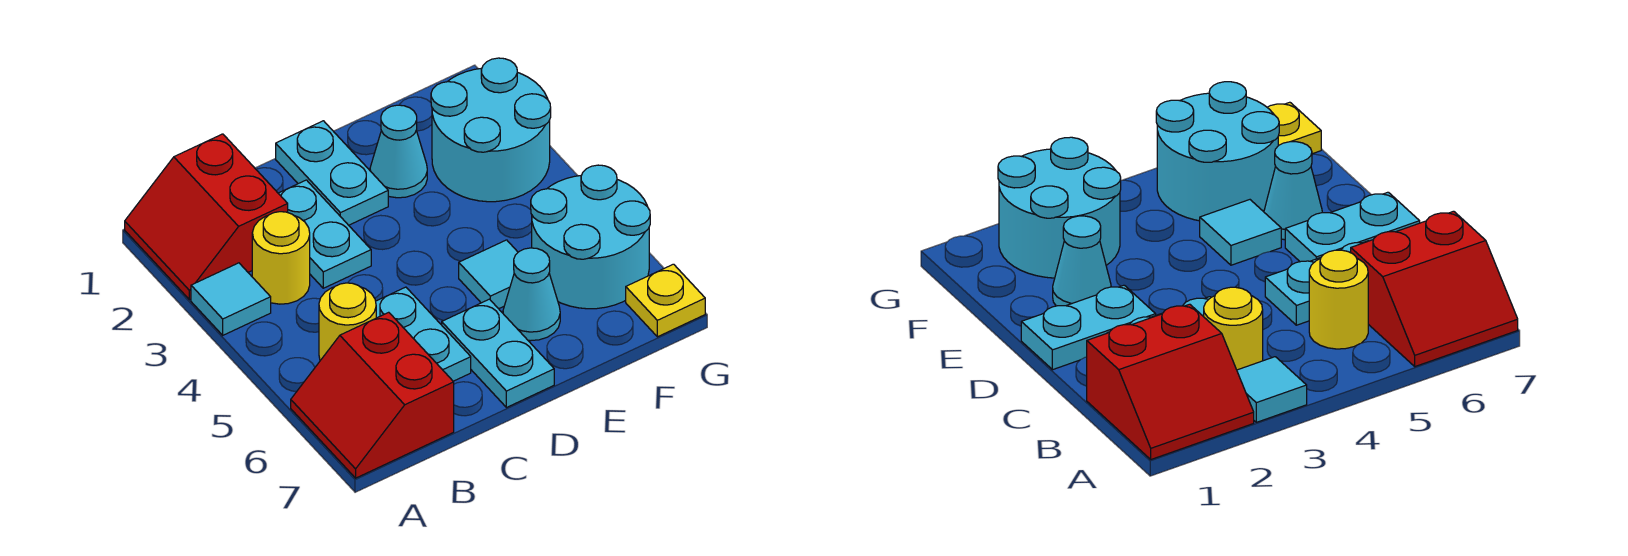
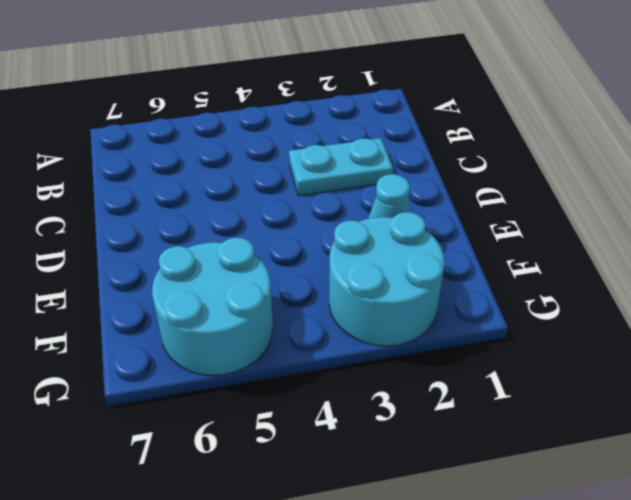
none -> red 2x2 slope [125,134,288,300]
none -> cyan 1x1 tile [191,263,271,335]
none -> red 2x2 slope [291,312,454,478]

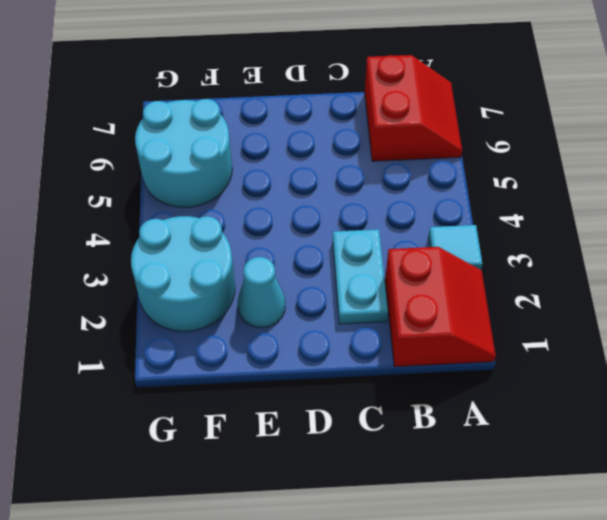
none -> yellow 1x1 round brick [252,212,310,304]
none -> yellow 1x1 round brick [319,283,376,360]
none -> cyan 1x2 plate [376,287,471,381]

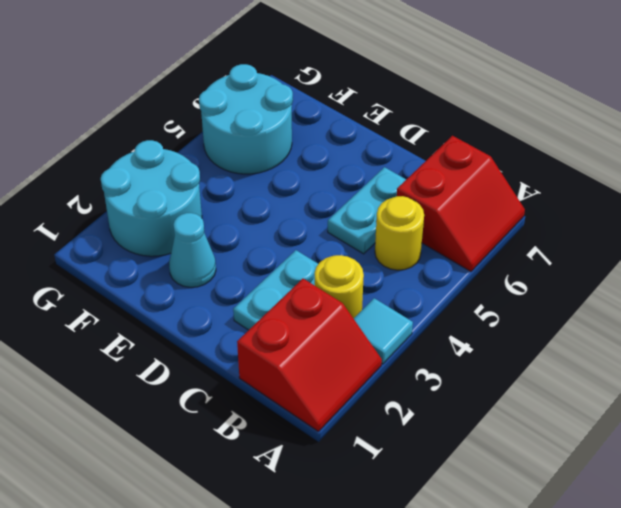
none -> cyan 1x2 plate [276,121,388,225]
none -> cyan 1x2 plate [442,299,554,408]
none -> cyan 1x1 tile [459,240,518,309]

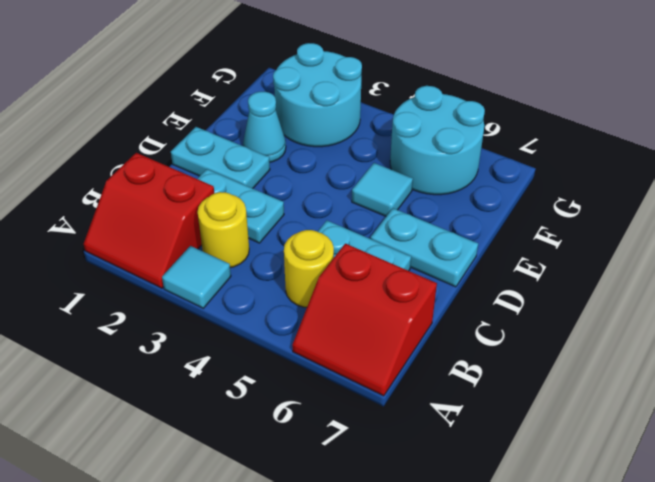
none -> cyan 1x1 cone [503,248,560,341]
none -> yellow 1x1 plate [626,264,705,337]

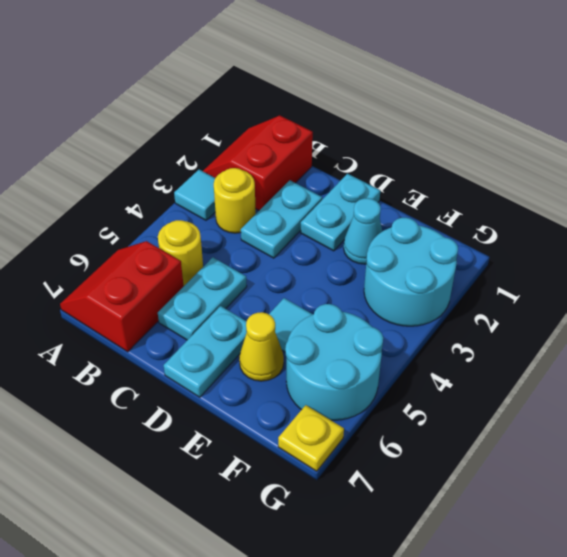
yellow 1x1 cone [239,312,284,381] -> cyan 1x1 cone [503,248,560,341]

